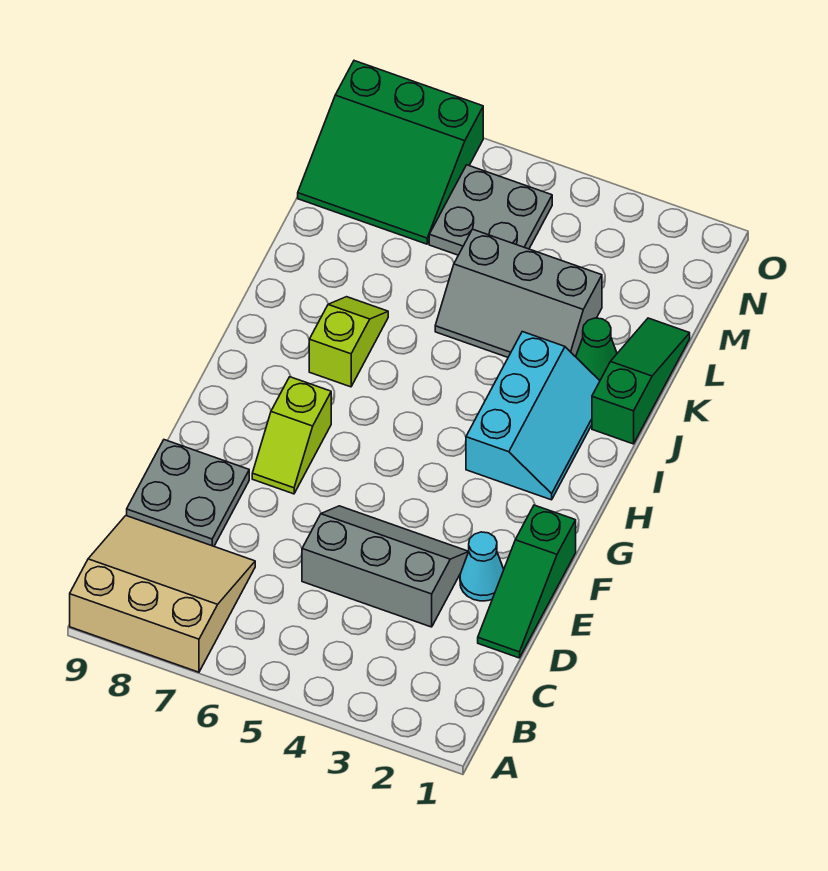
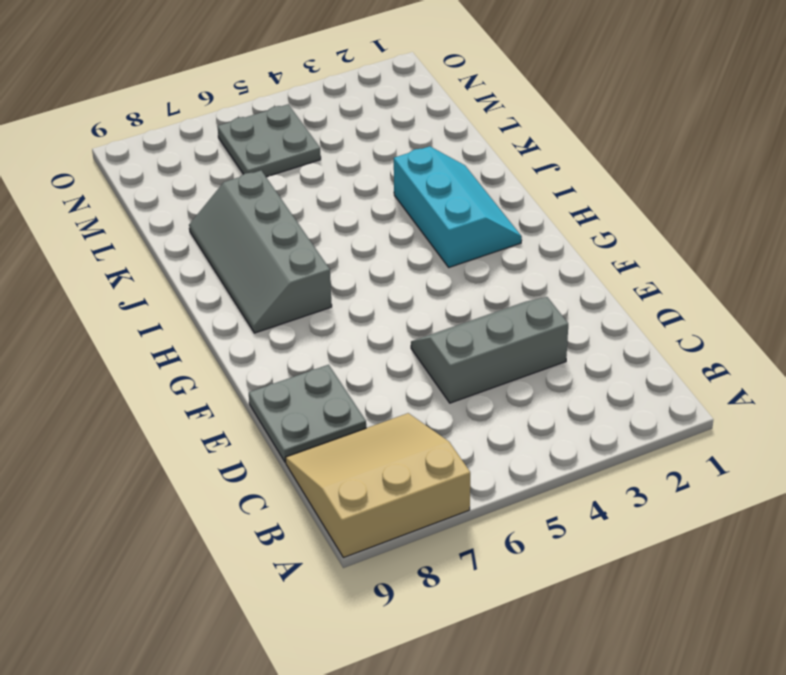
grey 2x4 slope [189,171,332,333] -> lime 1x2 slope [309,297,388,387]
none -> green 1x3 slope [478,505,576,658]
none -> cyan 1x1 cone [460,532,504,601]
none -> lime 1x2 slope [252,377,331,494]

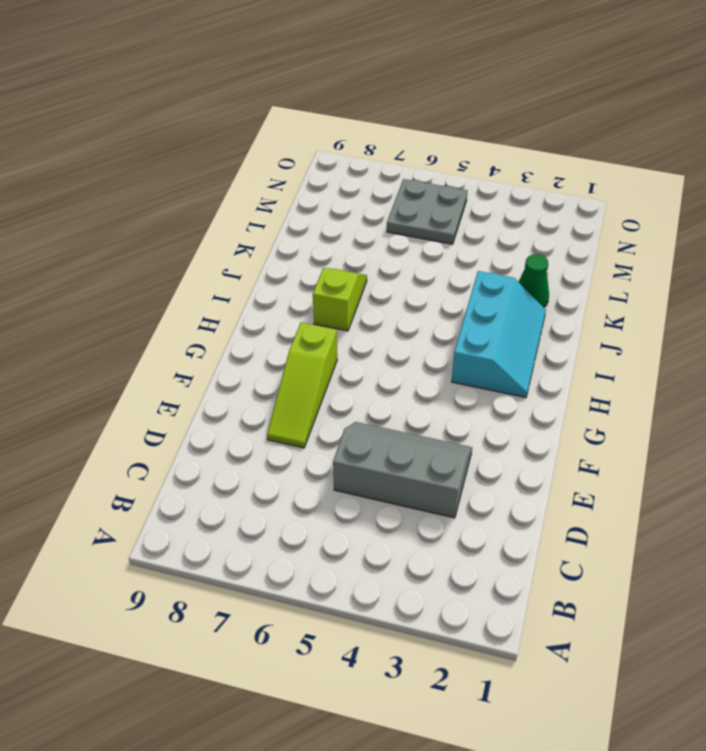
lime 1x3 slope [267,322,337,448] -> lime 1x2 slope [252,377,331,494]
none -> tan 3x3 slope [70,516,255,672]
none -> green 1x3 slope [478,505,576,658]
none -> grey 2x2 plate [127,440,249,546]

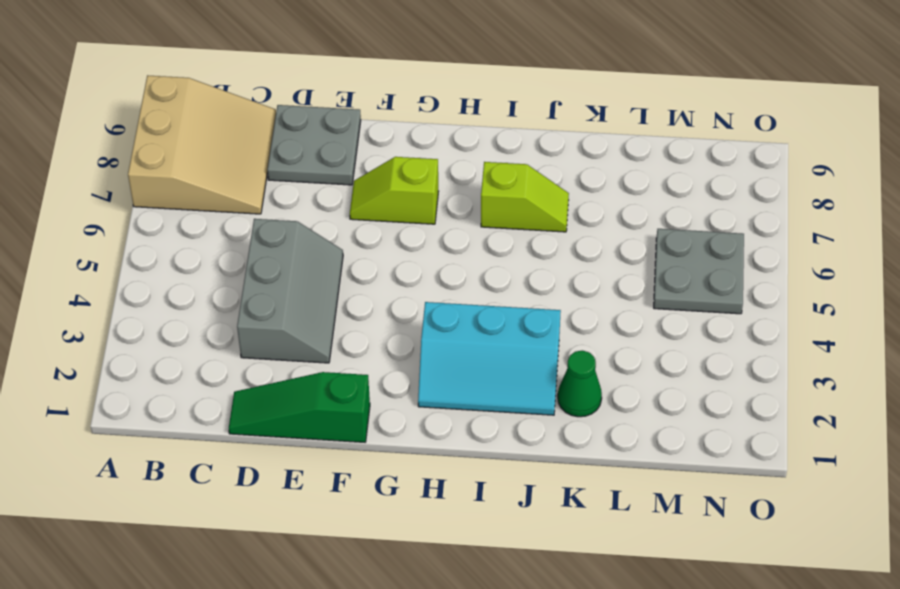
none -> cyan 1x1 cone [460,532,504,601]
none -> green 1x3 slope [592,318,690,444]
none -> grey 2x3 slope [435,229,602,357]

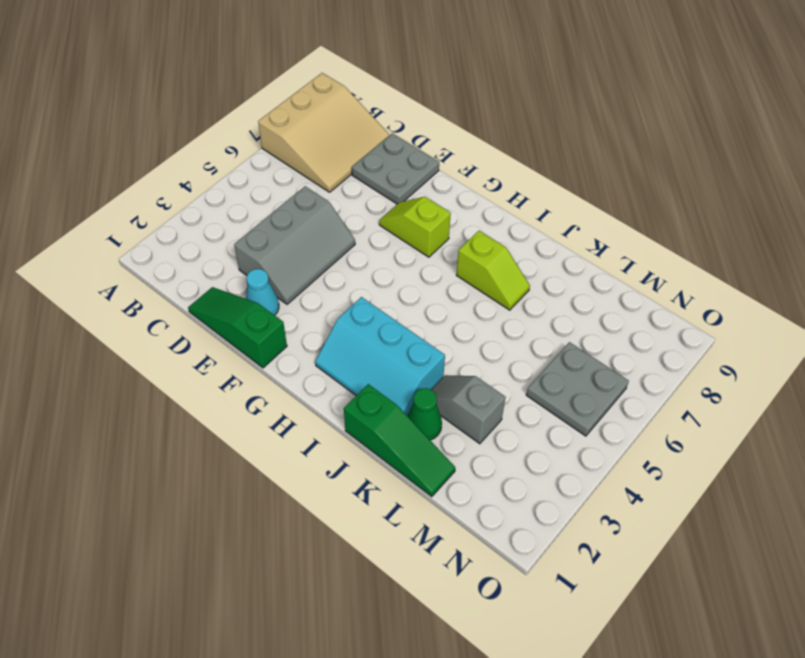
grey 1x2 slope [431,375,506,444] -> grey 2x3 slope [435,229,602,357]
none -> green 3x3 slope [298,61,483,244]

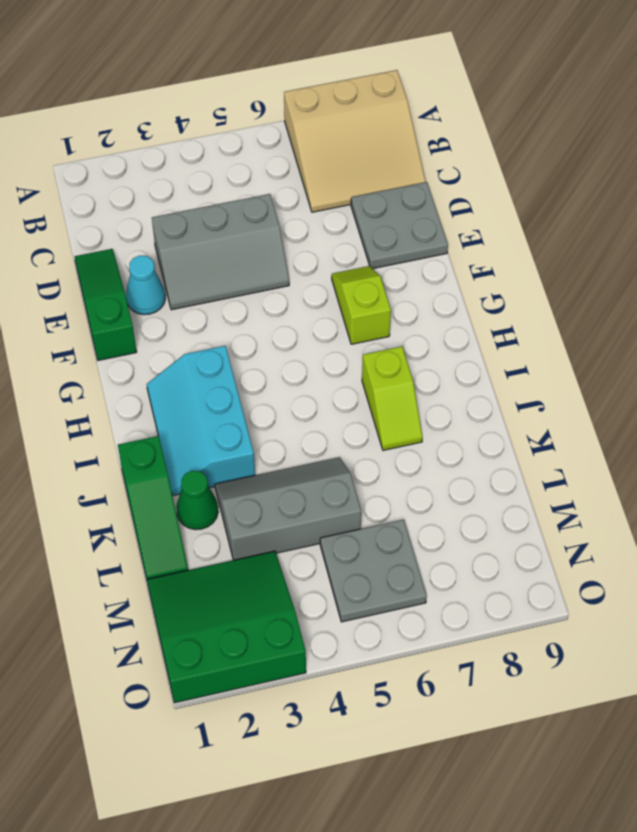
green 3x3 slope [147,551,306,703] -> green 3x3 slope moved to [298,61,483,244]

